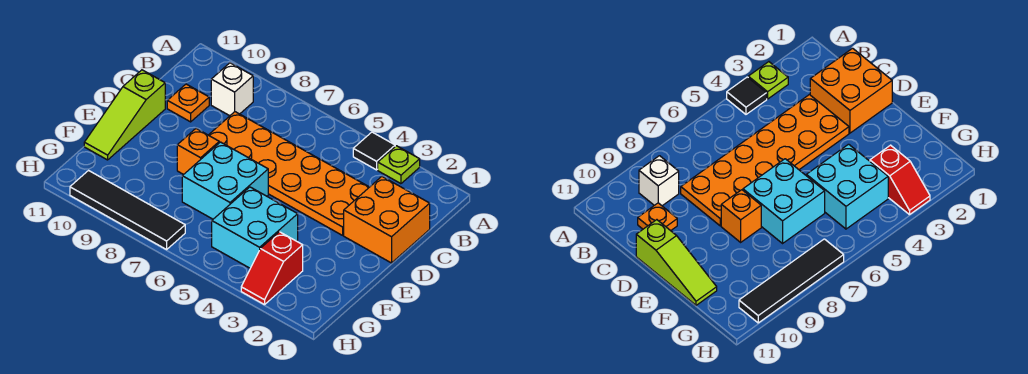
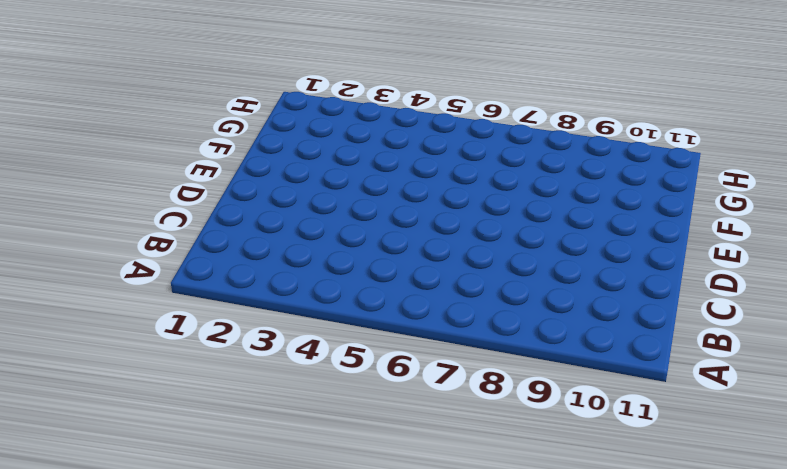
none -> lime 1x1 plate [378,146,420,184]
none -> black 1x1 tile [353,132,395,170]
none -> white 1x1 brick [211,63,253,116]

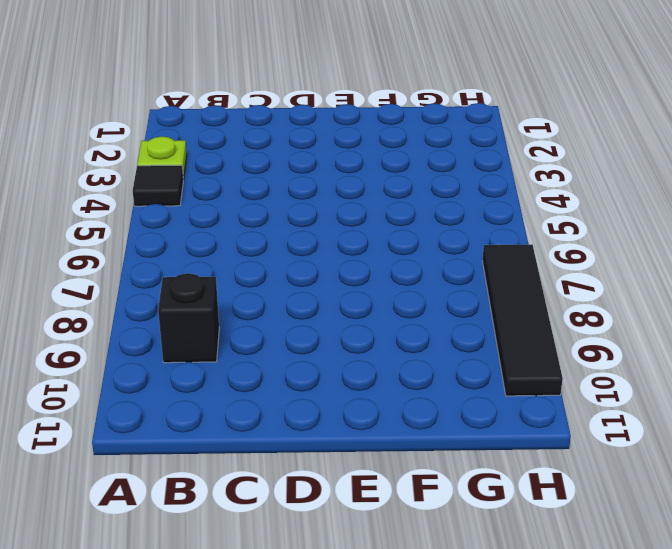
black 1x1 brick [158,273,219,363] -> white 1x1 brick [211,63,253,116]
none -> orange 2x2 brick [344,177,430,263]
none -> orange 2x6 plate [209,112,369,235]
none -> orange 1x1 plate [167,84,209,122]

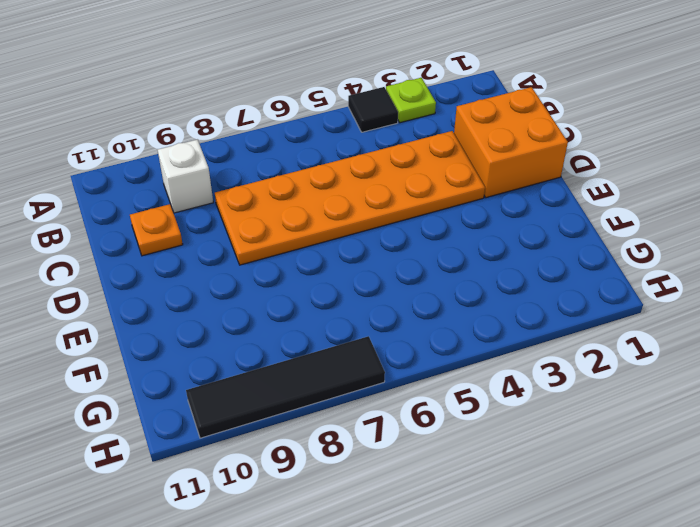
none -> lime 1x3 slope [84,70,165,160]
none -> cyan 2x2 brick [182,142,268,219]
none -> orange 1x1 brick [177,129,219,175]

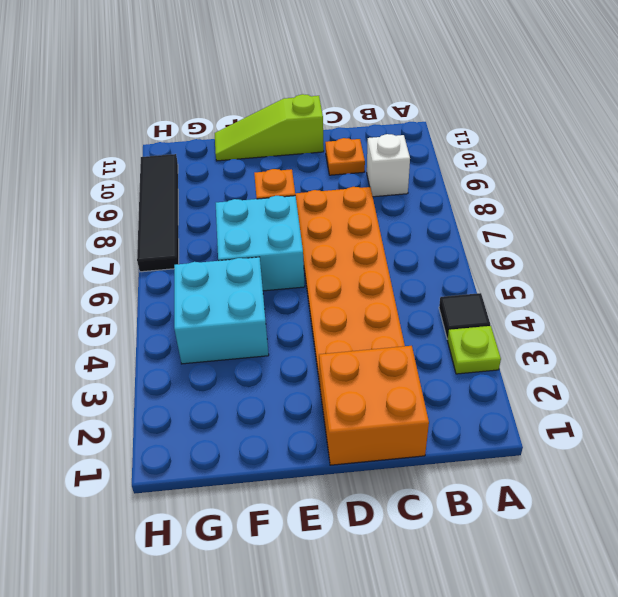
none -> red 1x2 slope [241,232,303,305]

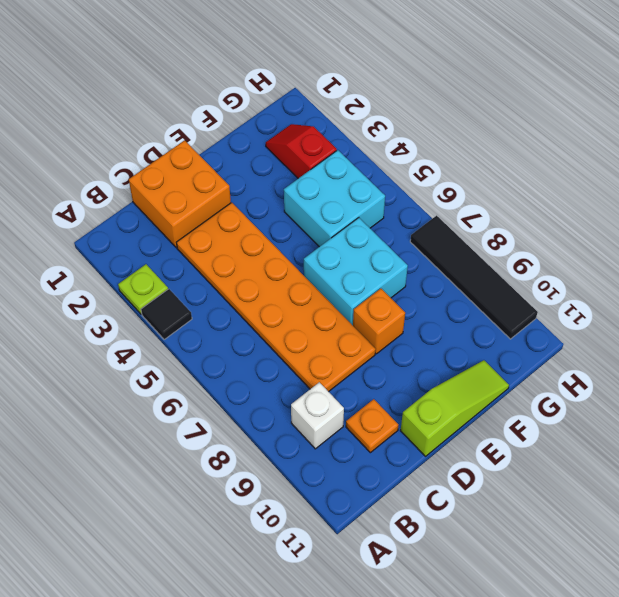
red 1x2 slope [266,124,337,178] -> red 1x2 slope turned to [241,232,303,305]

